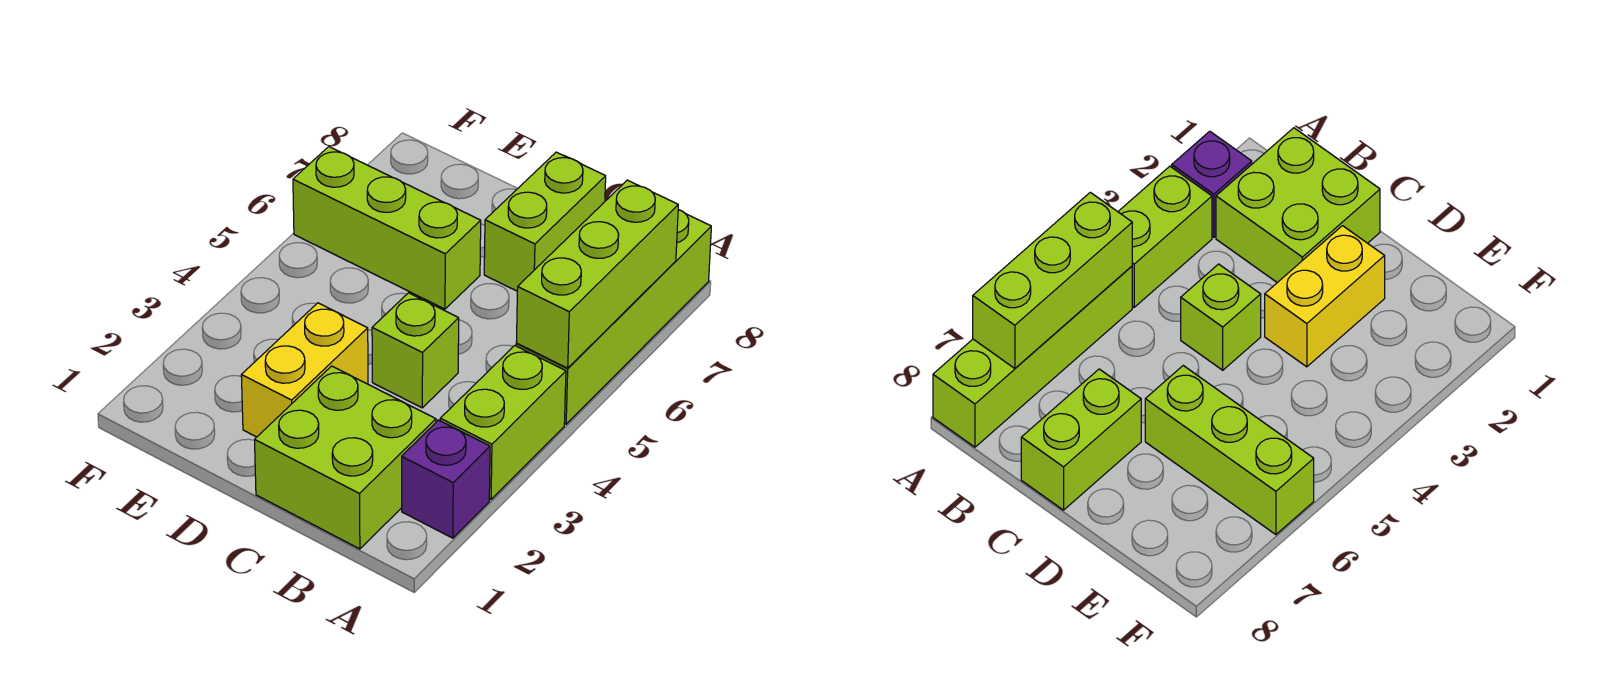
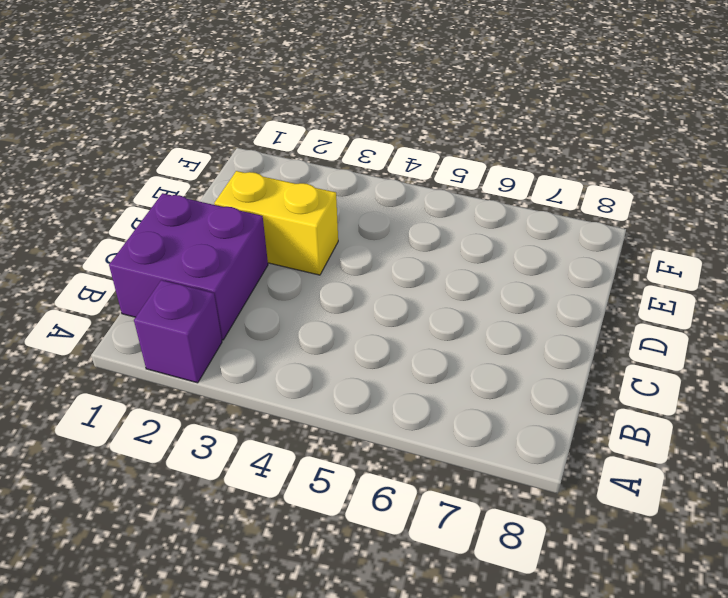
purple 2x2 brick [109,193,268,340] -> lime 2x2 brick [255,366,436,549]
none -> lime 1x2 brick [440,346,566,500]
none -> lime 1x4 brick [516,210,711,424]

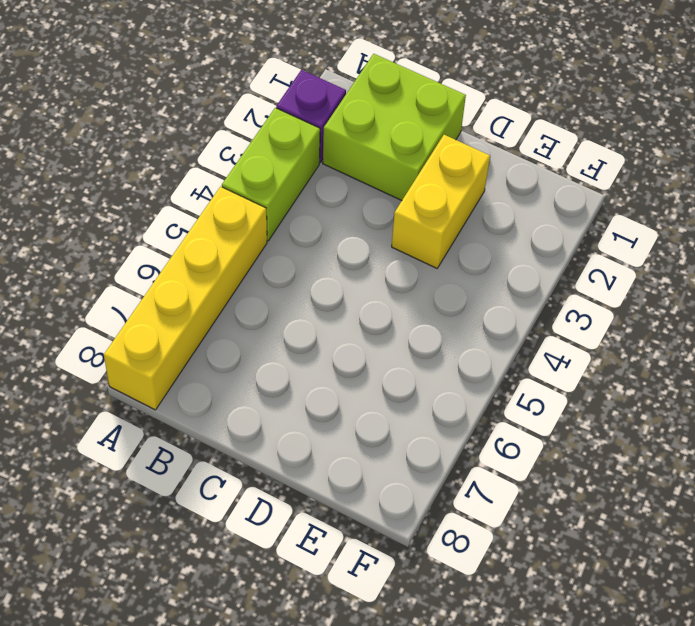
yellow 1x4 brick [104,187,267,410] -> lime 1x4 brick [516,210,711,424]
none -> lime 1x1 brick [372,293,459,408]
none -> lime 1x2 brick [484,152,606,291]

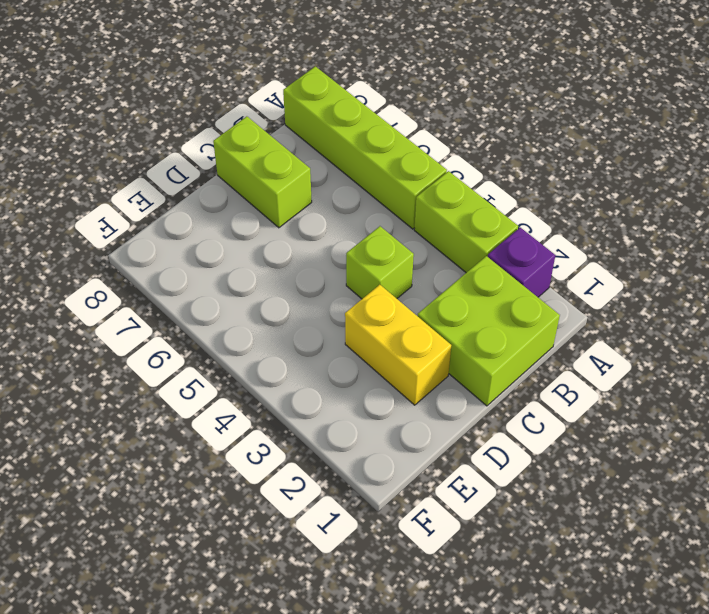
none -> lime 1x3 brick [293,147,481,309]
none -> lime 1x3 brick [516,180,678,368]

